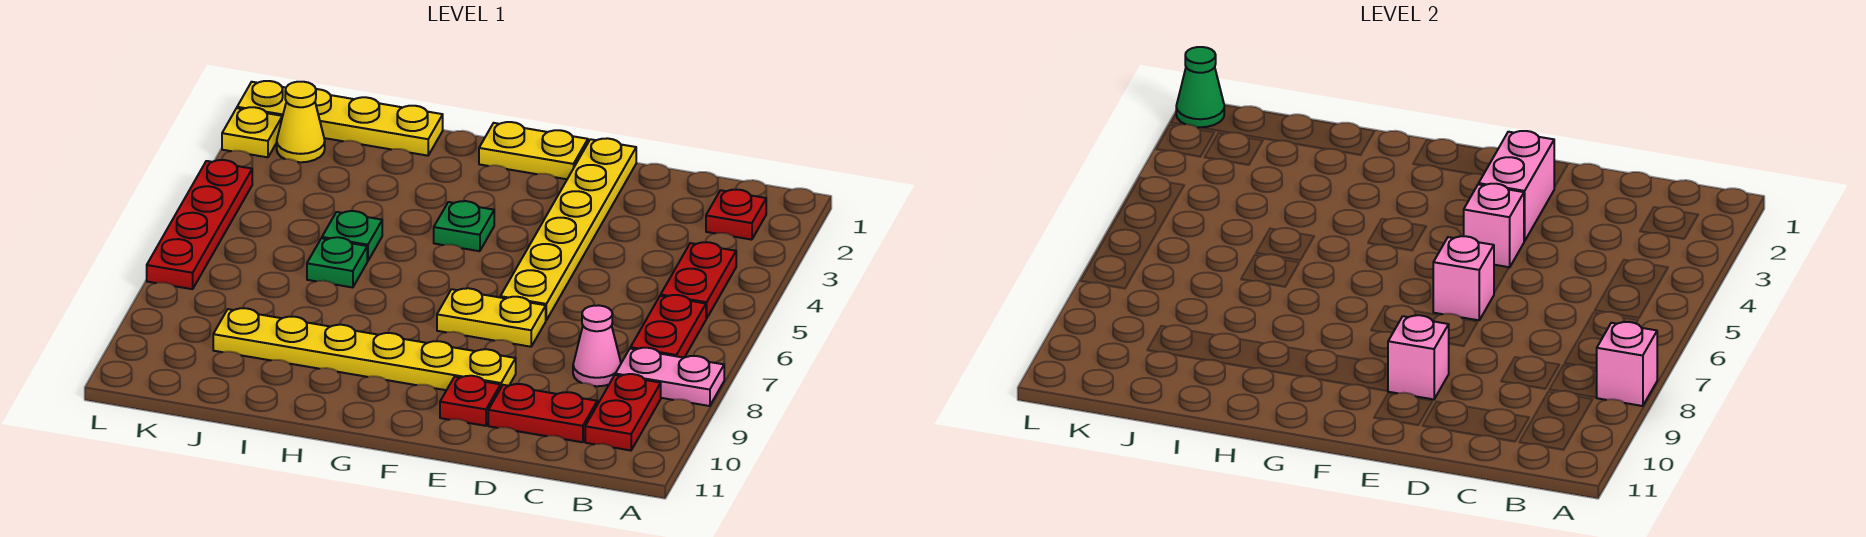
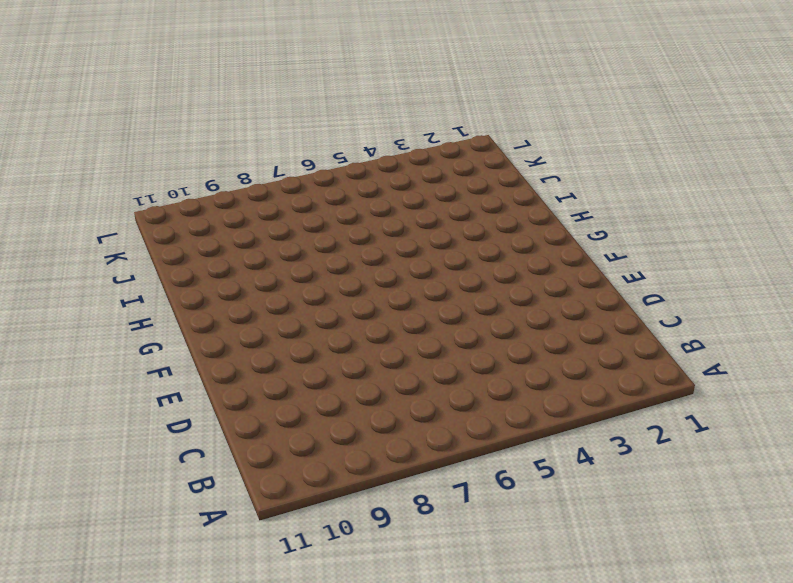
none -> pink 1x2 plate [615,348,724,406]
none -> red 1x1 plate [706,190,766,240]
none -> red 1x2 plate [661,242,736,319]

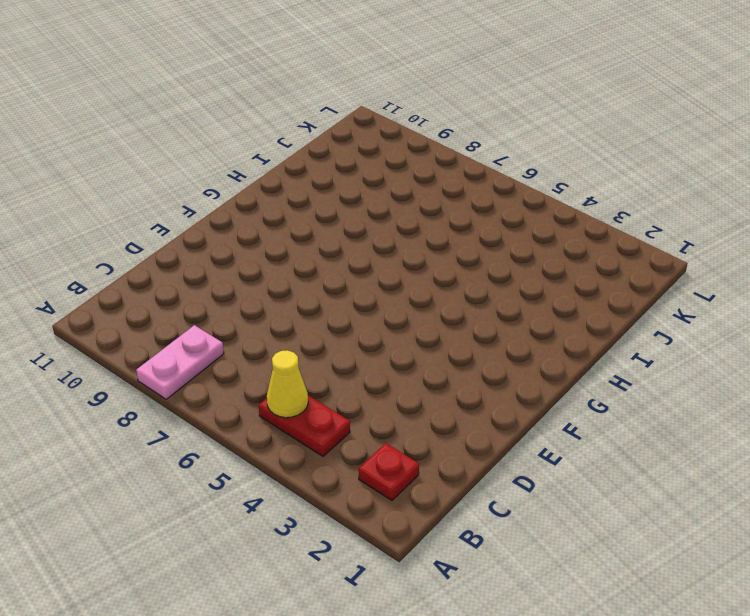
yellow 1x1 cone [267,350,308,418] -> yellow 1x1 cone moved to [277,82,325,162]
none -> red 1x2 plate [630,295,706,358]
none -> red 1x2 plate [585,374,661,450]
none -> pink 1x1 cone [573,305,621,386]

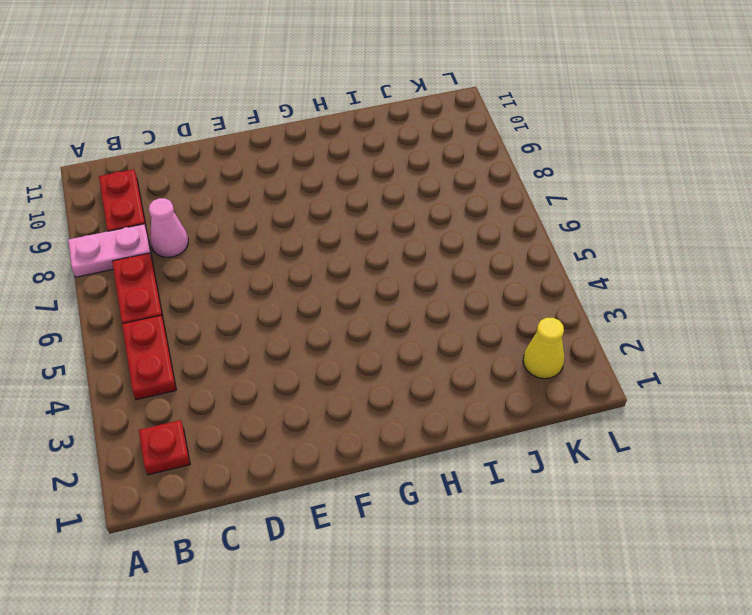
none -> red 1x2 plate [488,384,597,442]
none -> yellow 1x6 plate [500,138,636,320]
none -> yellow 1x2 plate [437,288,546,347]

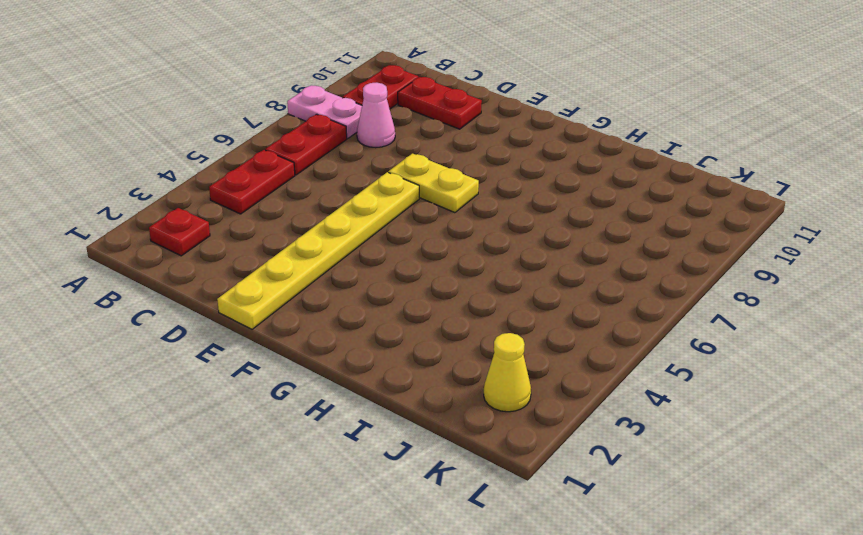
none -> yellow 1x6 plate [213,308,516,390]
none -> red 1x1 plate [440,376,501,426]
none -> yellow 1x2 plate [479,122,588,179]

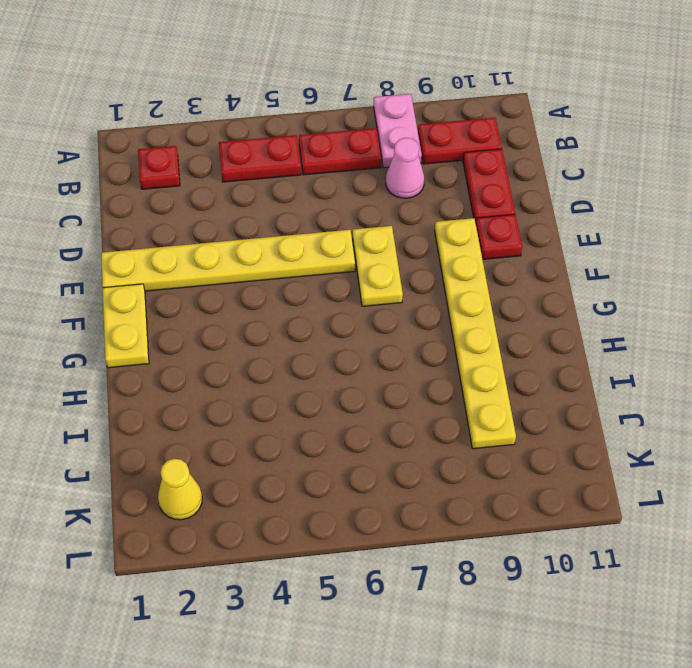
none -> green 1x1 plate [434,201,494,251]
none -> yellow 1x4 plate [237,81,443,156]
none -> green 1x1 plate [322,211,382,261]

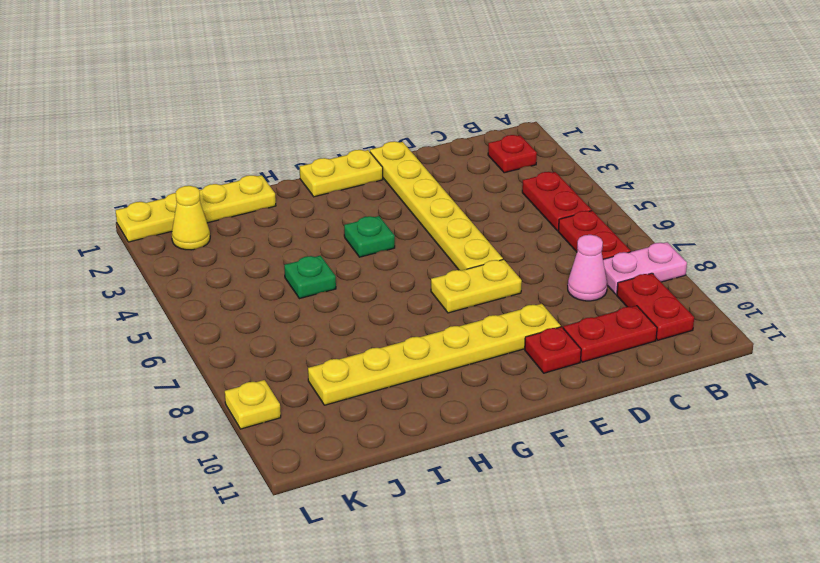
yellow 1x1 plate [225,380,281,429] -> yellow 1x1 plate moved to [222,107,283,157]
none -> green 1x1 plate [307,237,367,288]
none -> red 1x4 plate [147,160,252,289]
none -> pink 1x1 brick [1596,322,1657,406]

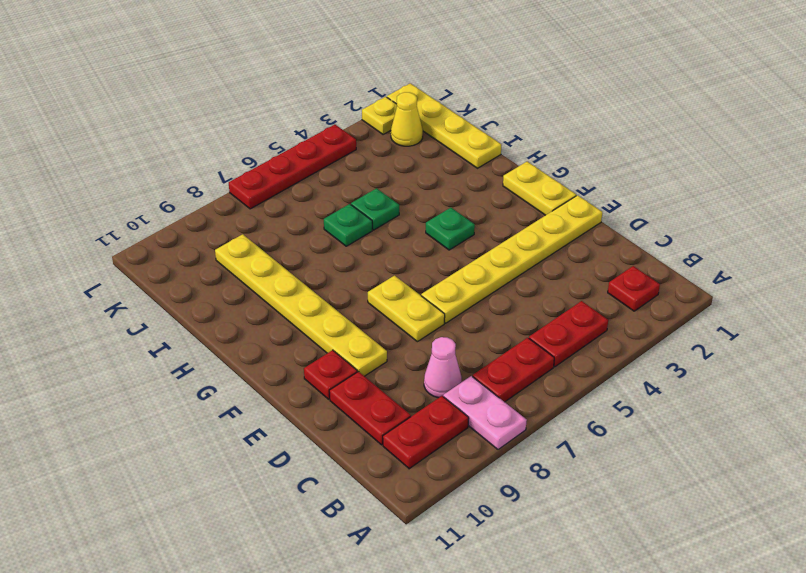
none -> pink 1x1 brick [1596,322,1657,406]
none -> pink 1x2 brick [1479,131,1554,241]
none -> pink 1x1 brick [1464,184,1524,268]

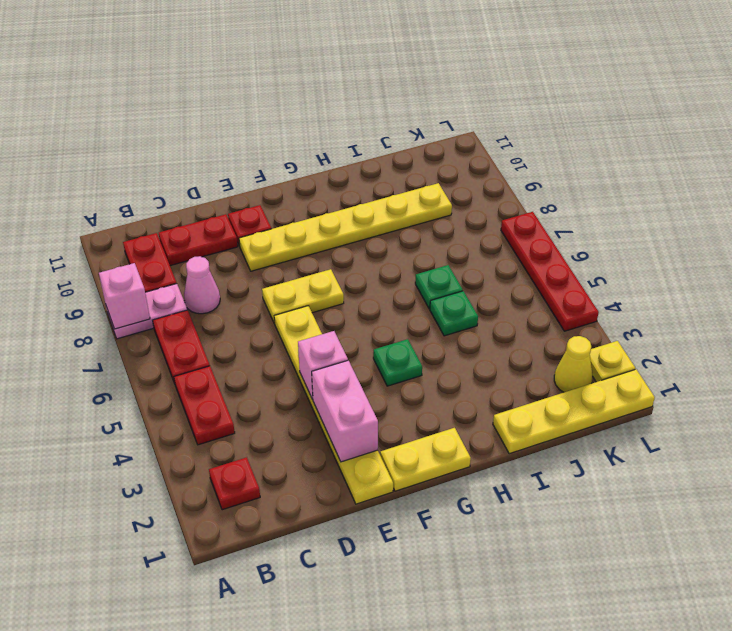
none -> pink 1x1 brick [1433,236,1494,320]
none -> pink 1x1 brick [1388,315,1449,399]
none -> green 1x1 cone [1176,47,1224,128]

